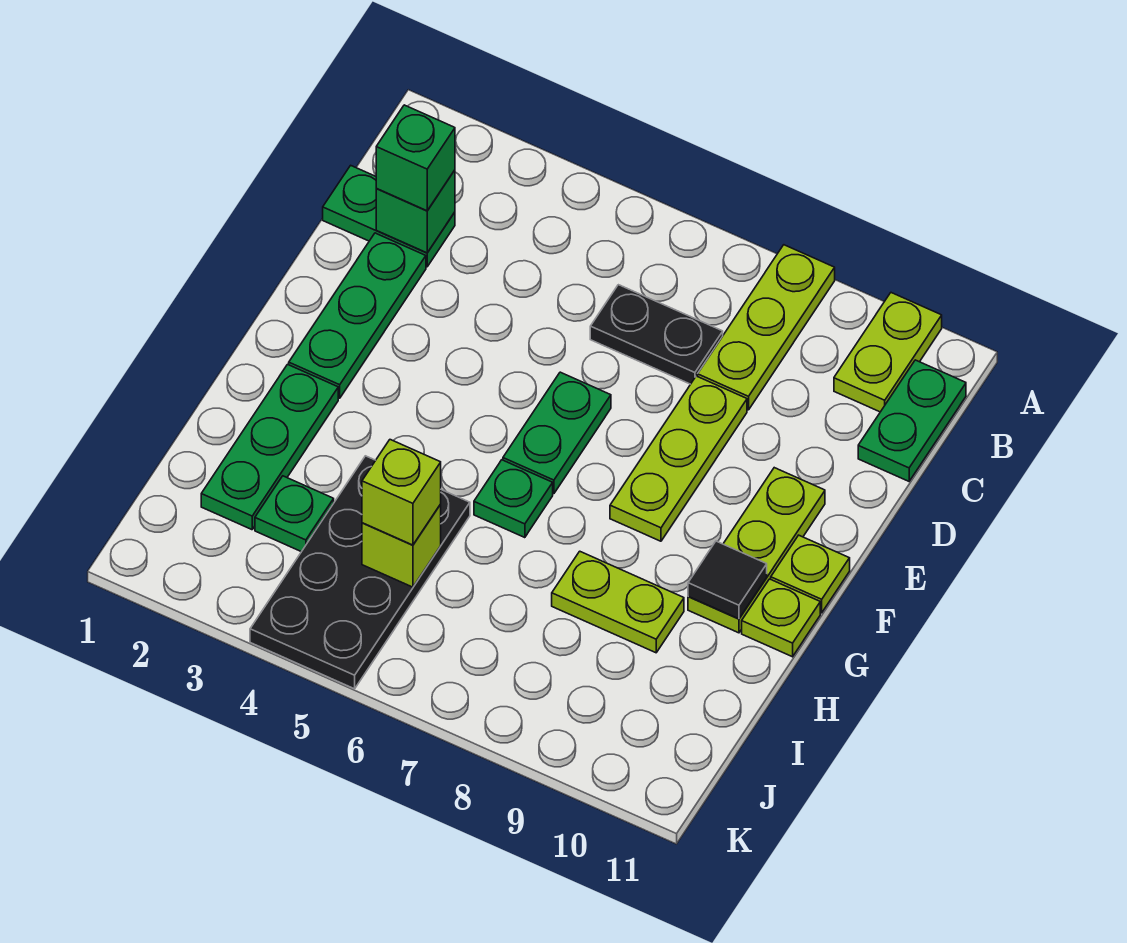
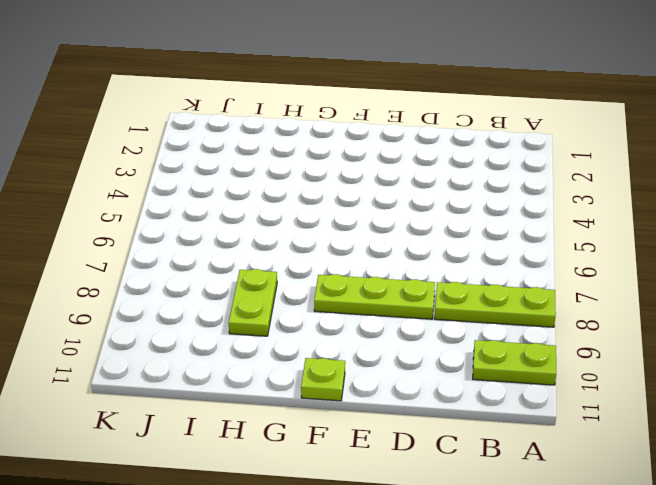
none -> green 1x2 plate [858,360,966,481]
none -> green 1x2 plate [323,165,455,267]
none -> black 1x2 plate [590,285,723,384]

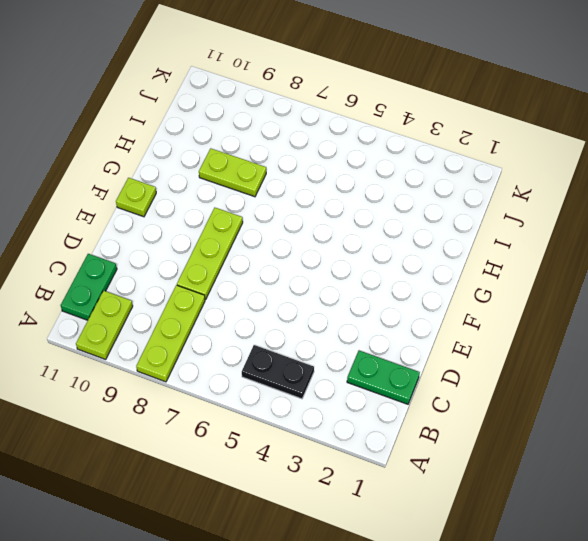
black 1x2 plate [242,345,314,399] -> black 1x2 plate moved to [590,285,723,384]
none -> green 1x3 plate [289,233,426,398]
none -> green 1x2 plate [503,372,611,494]
none -> lime 1x3 plate [688,468,825,633]

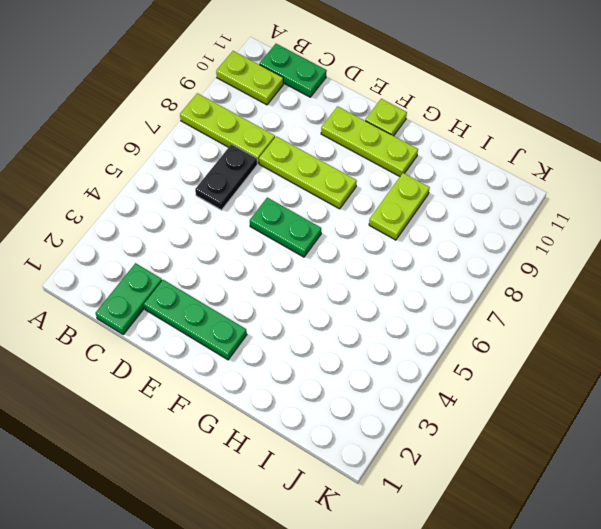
none -> green 1x3 plate [201,364,338,530]
none -> green 1x1 plate [474,460,553,538]
none -> lime 1x1 plate [742,579,820,657]

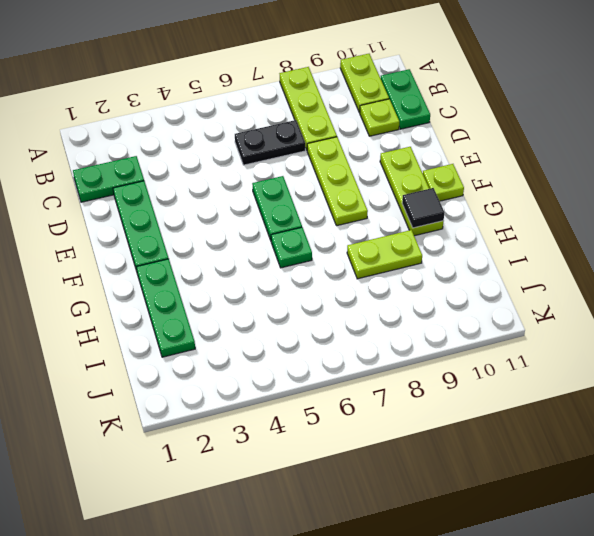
lime 1x1 plate [360,99,399,136] -> lime 1x1 plate moved to [742,579,820,657]
none -> black 2x4 plate [250,456,470,689]
none -> green 1x1 plate [255,476,334,552]
none -> green 1x1 brick [376,170,455,253]

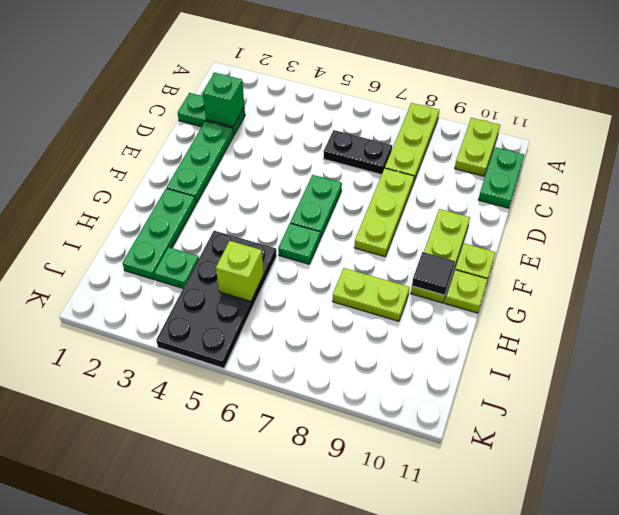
none -> green 1x1 brick [376,105,455,211]
none -> lime 1x1 brick [362,440,441,545]

